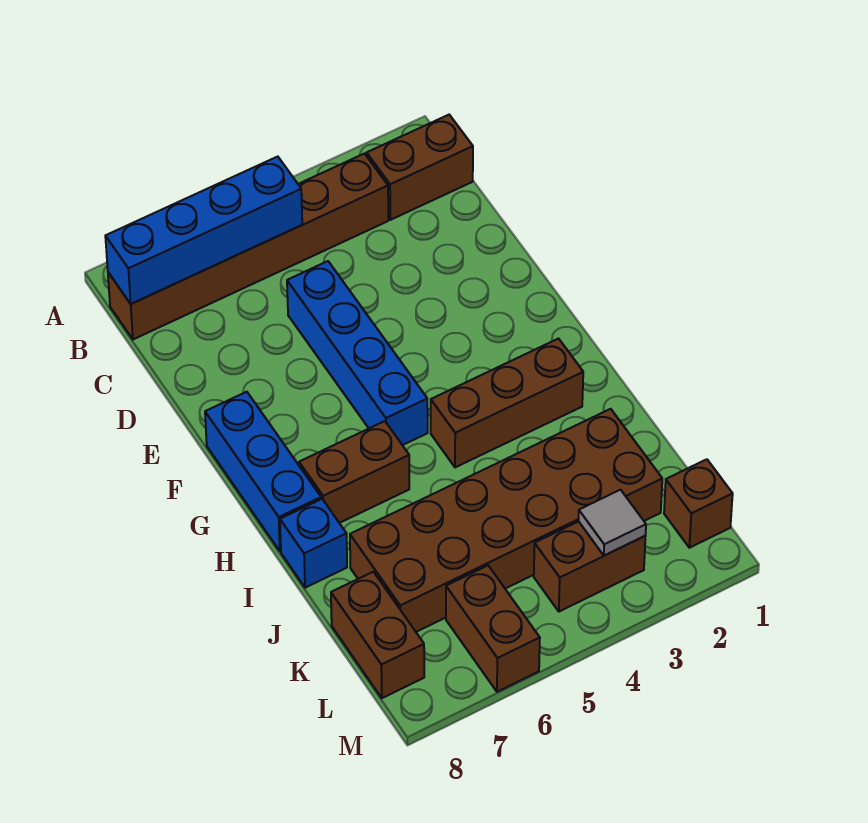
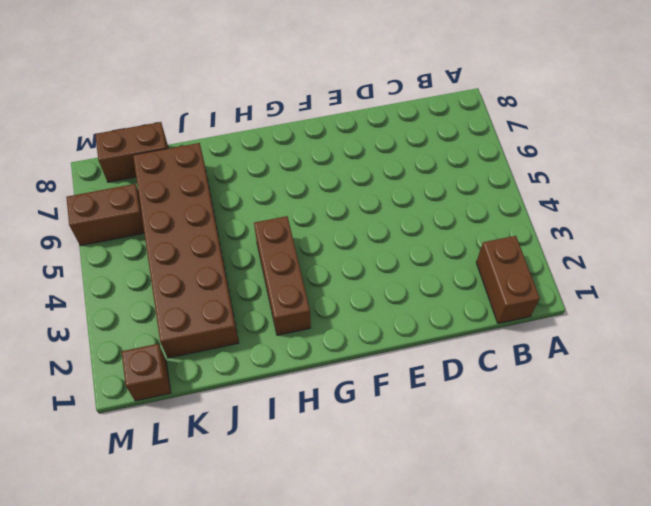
none -> brown 1x6 brick [108,154,388,339]
none -> blue 1x4 brick [287,261,428,445]
none -> blue 1x3 brick [205,392,321,551]

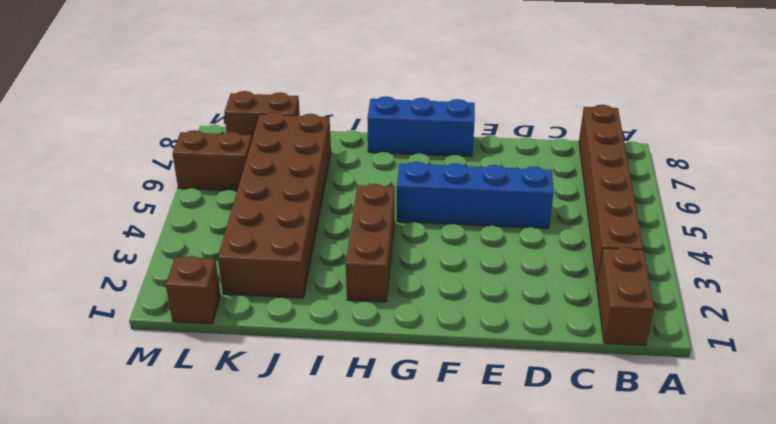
none -> brown 1x2 brick [299,421,409,523]
none -> blue 1x1 brick [280,499,347,588]
none -> brown 1x2 brick [534,521,646,612]

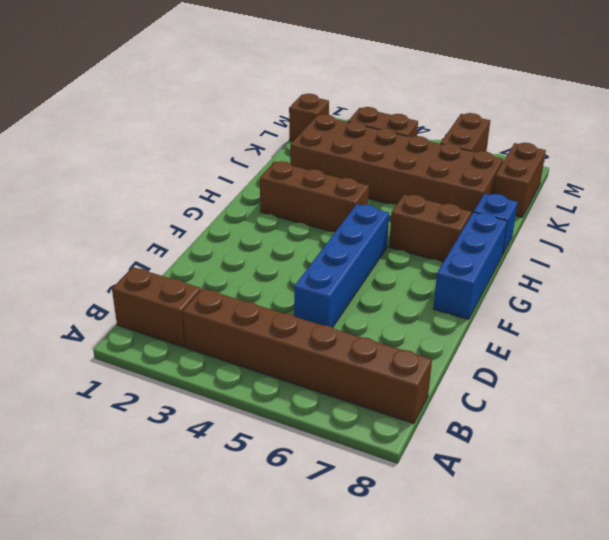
none -> blue 1x4 brick [105,157,302,304]
none -> grey 1x1 tile [579,490,646,556]

